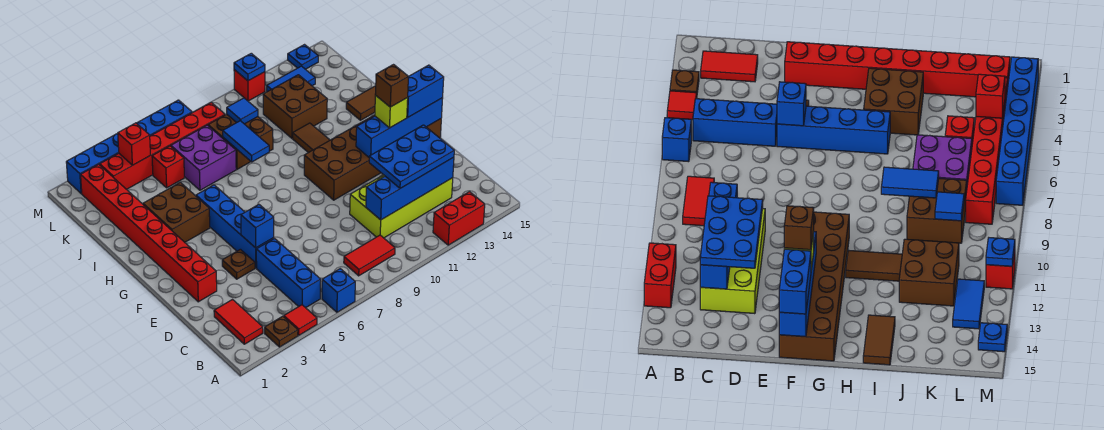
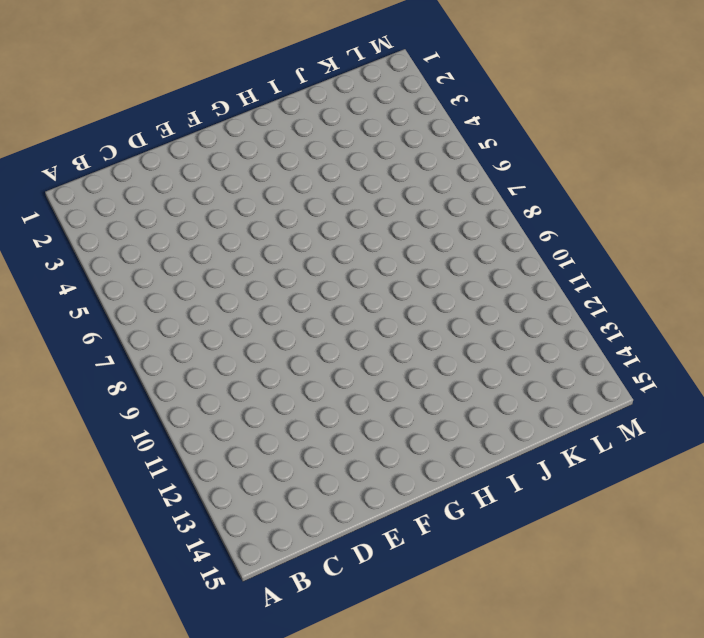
none -> brown 1x1 plate [265,316,298,347]
none -> red 1x1 tile [284,305,317,335]
none -> blue 1x1 brick [322,269,355,312]
none -> red 1x2 brick [433,192,485,245]

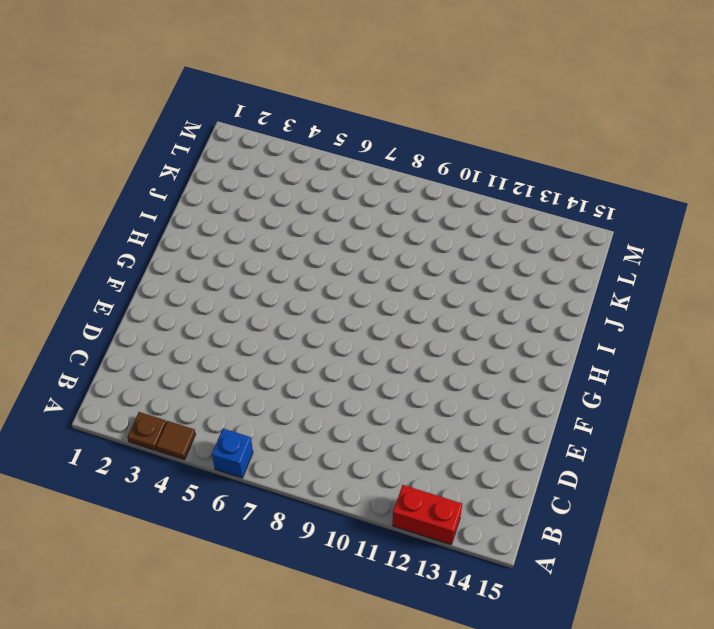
brown 1x1 tile [156,421,196,460] -> red 1x1 tile [284,305,317,335]
none -> red 1x2 tile [214,300,263,344]
none -> blue 1x3 brick [256,239,321,308]
none -> red 1x2 tile [344,235,395,276]
none -> lime 2x4 brick [350,175,453,238]

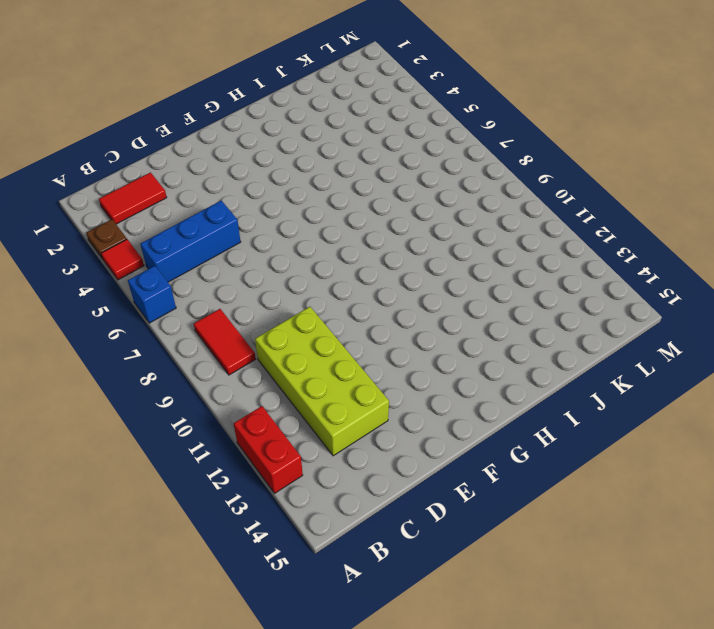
none -> red 1x8 brick [81,164,217,302]
none -> brown 1x1 plate [222,249,255,279]
none -> blue 1x4 brick [196,185,274,268]
none -> brown 2x6 brick [304,115,441,200]

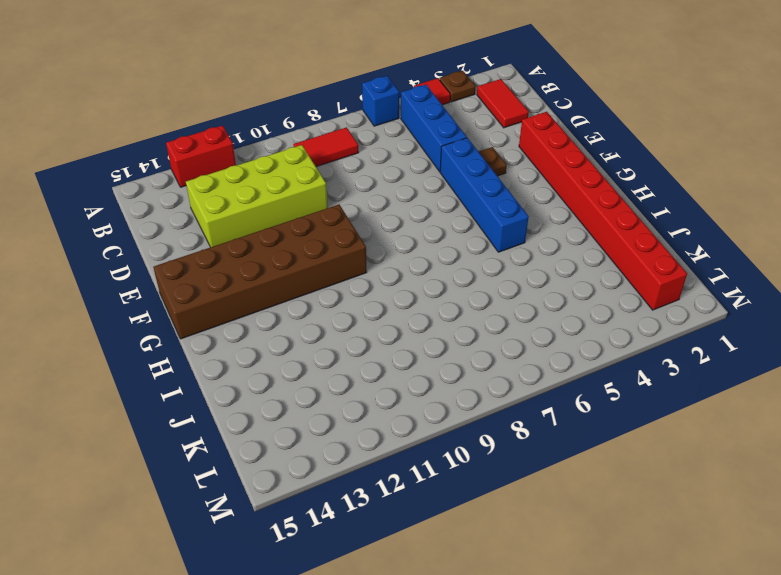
none -> brown 2x2 brick [143,182,210,242]
none -> brown 1x2 tile [293,123,330,153]
none -> brown 1x2 tile [346,86,376,120]
none -> purple 2x2 brick [171,125,236,190]

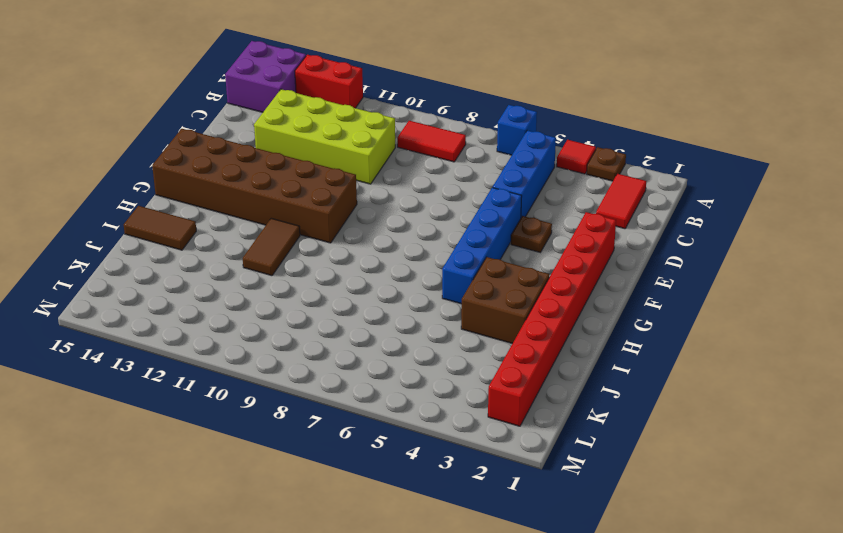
purple 2x2 brick [225,41,306,112] -> purple 2x2 brick moved to [171,125,236,190]
none -> brown 2x2 brick [208,114,273,169]
none -> brown 2x2 brick [263,75,327,138]
none -> red 1x1 brick [152,146,184,188]
none -> red 1x6 brick [100,103,225,189]

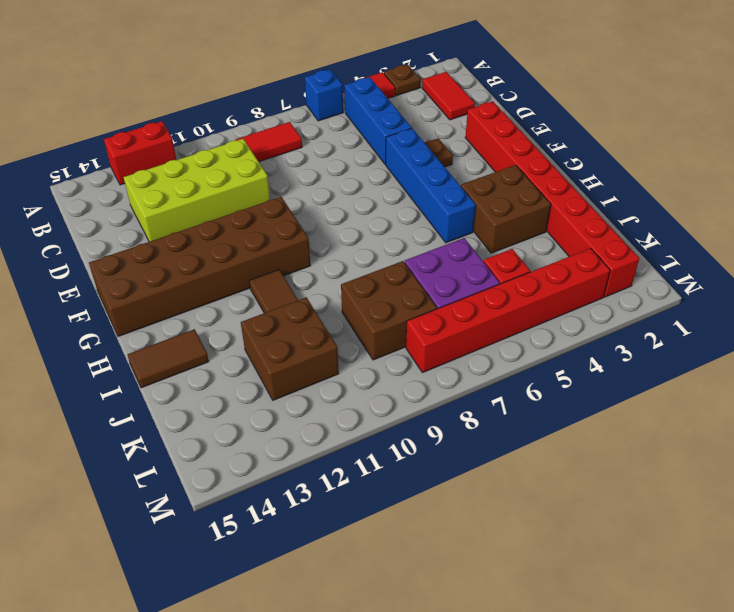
none -> blue 1x2 tile [267,66,315,92]
none -> blue 1x6 brick [66,100,192,194]
none -> red 1x1 brick [234,70,265,101]
none -> blue 1x1 plate [288,45,318,69]

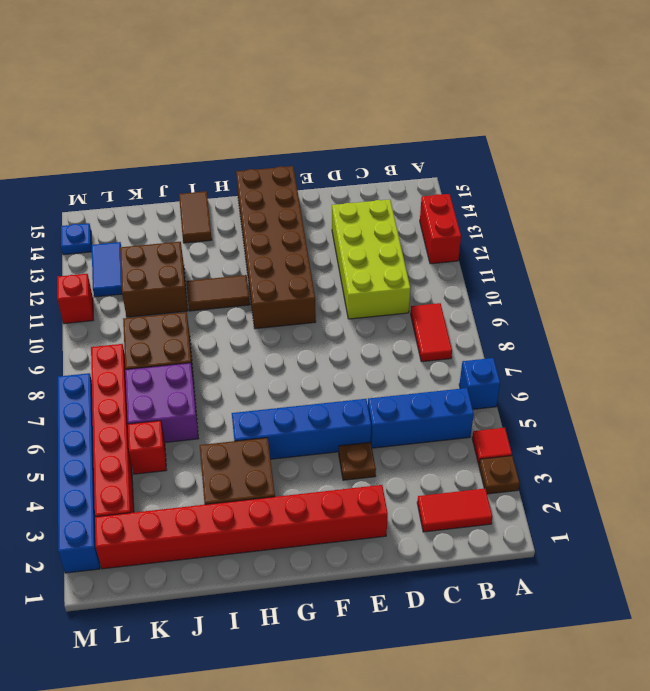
none -> blue 1x4 brick [366,157,454,220]
none -> blue 1x1 brick [241,205,274,248]
none -> blue 1x4 brick [356,98,443,157]
none -> blue 1x2 tile [223,121,269,162]

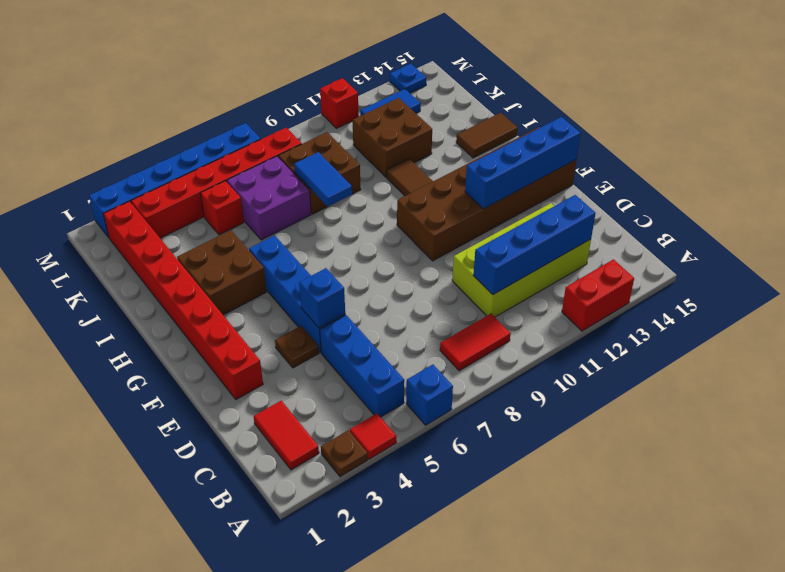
none -> blue 1x1 tile [227,98,258,124]
none -> red 1x1 brick [117,123,150,165]
none -> blue 1x1 plate [234,53,265,81]
none -> blue 2x3 plate [369,125,454,188]

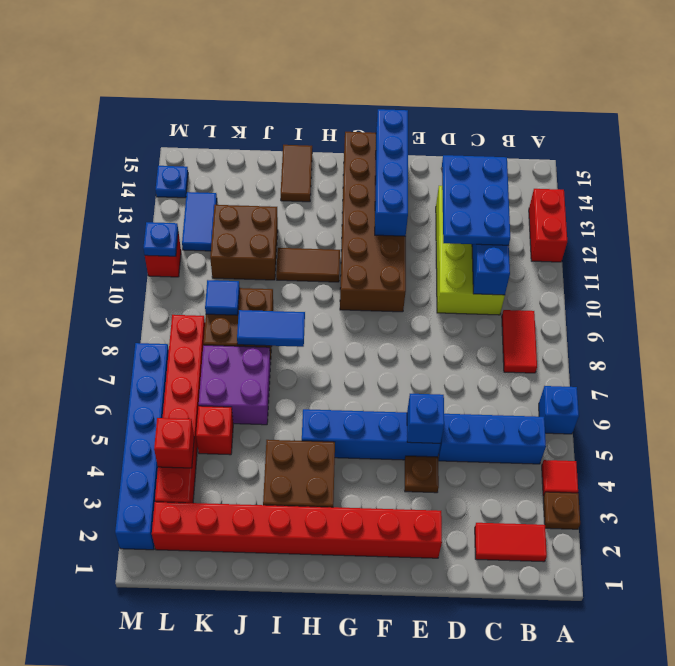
none -> lime 1x1 brick [375,96,408,128]
none -> blue 1x2 brick [407,65,444,117]
none -> brown 1x1 brick [375,65,408,107]

